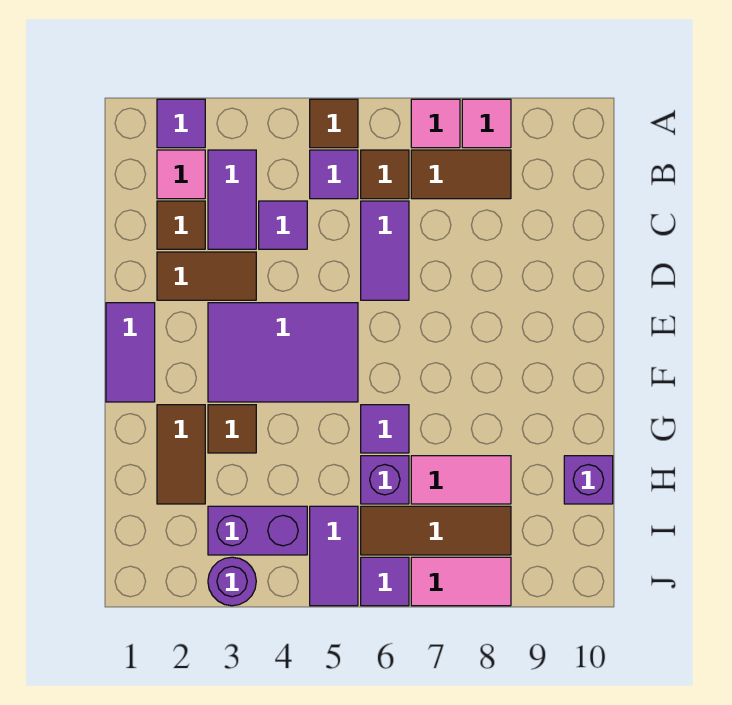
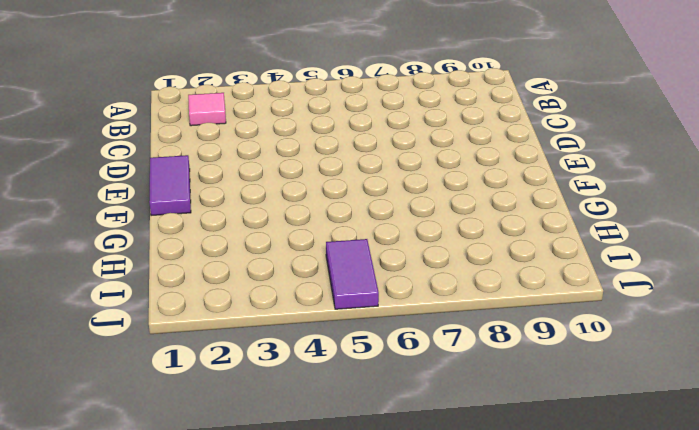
none -> purple 1x1 tile [157,99,205,148]
none -> brown 1x1 tile [310,99,358,148]
none -> pink 1x1 tile [411,99,460,148]

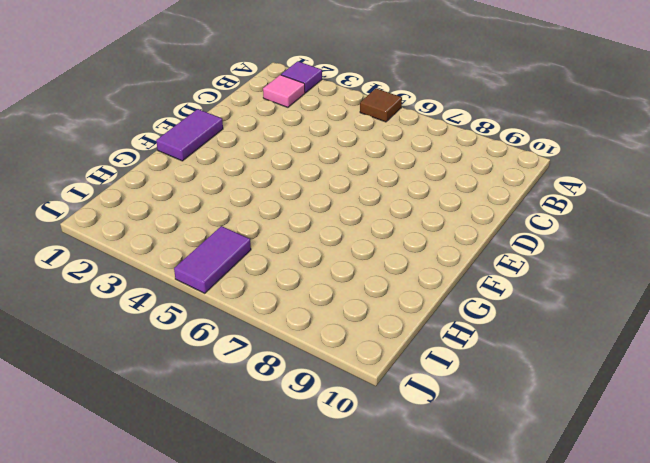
none -> pink 1x1 tile [411,99,460,148]
none -> pink 1x1 tile [462,99,511,148]
none -> purple 1x2 tile [208,150,256,249]

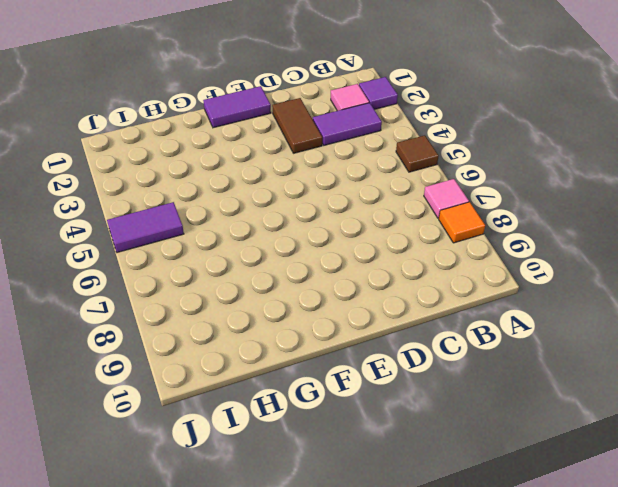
orange 1x1 tile [439,202,485,243] -> pink 1x1 tile [462,99,511,148]
none -> purple 1x1 tile [310,150,358,199]
none -> brown 1x1 tile [361,150,409,199]
none -> brown 1x2 tile [411,150,511,199]

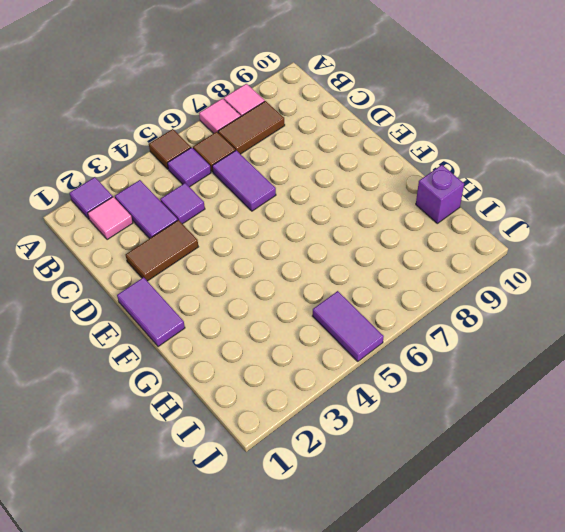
none -> brown 1x1 tile [157,201,205,249]
none -> purple 2x3 tile [208,303,358,402]
none -> brown 1x2 tile [157,405,205,504]

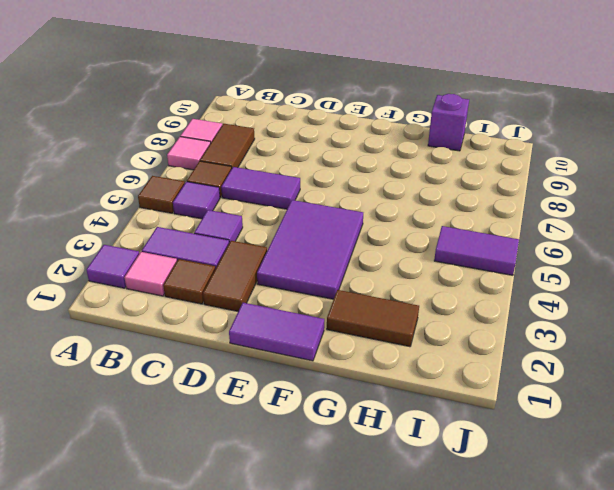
none -> brown 1x1 tile [208,405,256,453]
none -> purple 1x1 tile [361,405,409,453]
none -> purple 1x1 brick [361,456,409,504]

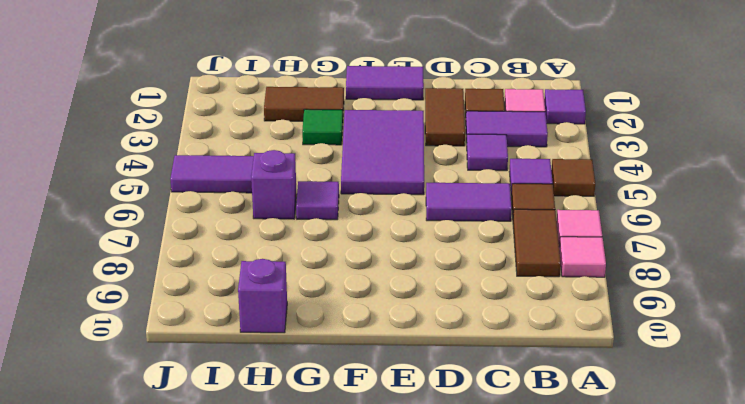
green 1x1 tile [302,109,343,145] -> brown 1x1 tile [208,405,256,453]
none -> pink 1x2 tile [411,456,511,504]
none -> purple 1x2 brick [208,506,307,555]
none -> brown 1x3 tile [361,506,511,555]

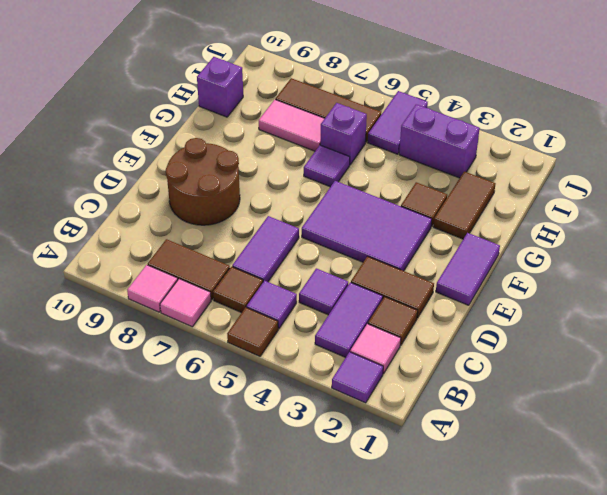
brown 2x2 round brick [166,138,240,225] -> none
none -> purple 1x1 round brick [208,557,256,606]
none -> purple 1x1 tile [361,557,409,606]
none -> pink 1x2 tile [411,557,511,606]

